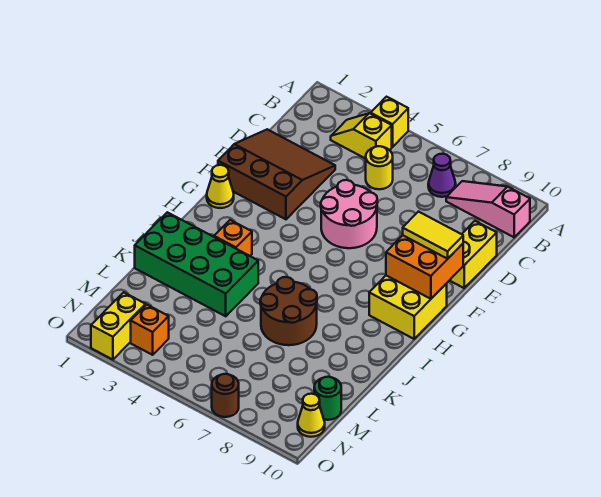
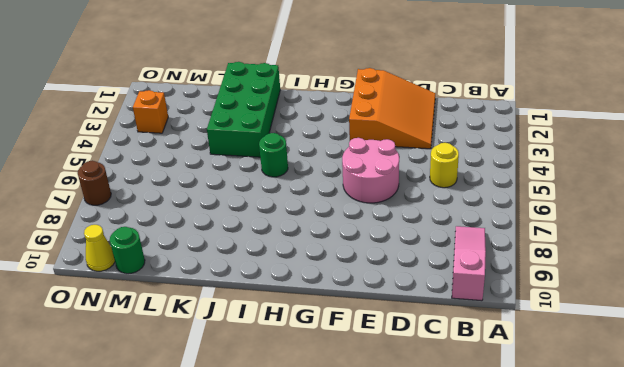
orange 3x3 slope [349,68,436,149] -> brown 3x3 slope [218,129,335,219]
green 1x1 round brick [259,133,288,177] -> none
none -> yellow 1x1 brick [371,97,408,147]
none -> yellow 1x2 slope [331,113,392,159]
none -> purple 1x1 cone [428,154,456,197]

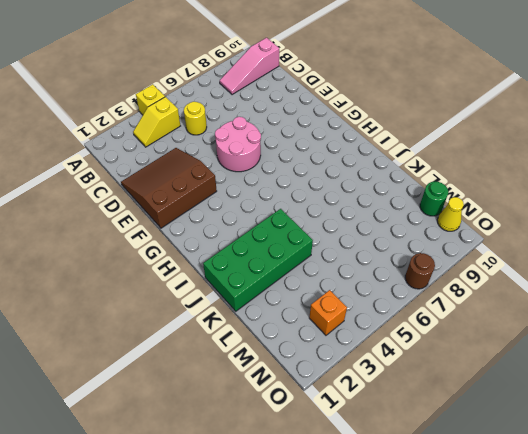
none -> purple 1x1 cone [428,154,456,197]
none -> yellow 1x2 brick [449,221,497,288]
none -> yellow 1x1 cone [207,165,234,208]

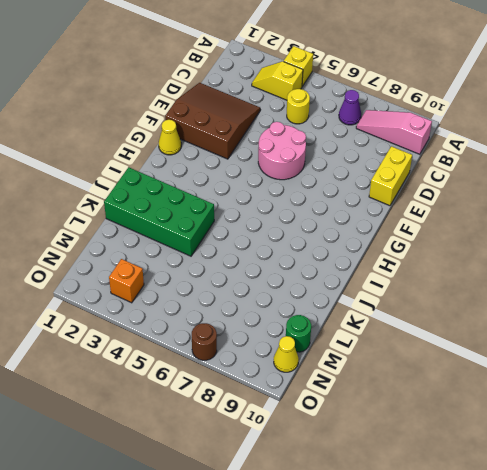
none -> yellow 2x2 brick [369,276,447,339]
none -> orange 1x1 brick [214,220,252,256]
none -> brown 2x2 round brick [260,277,317,345]

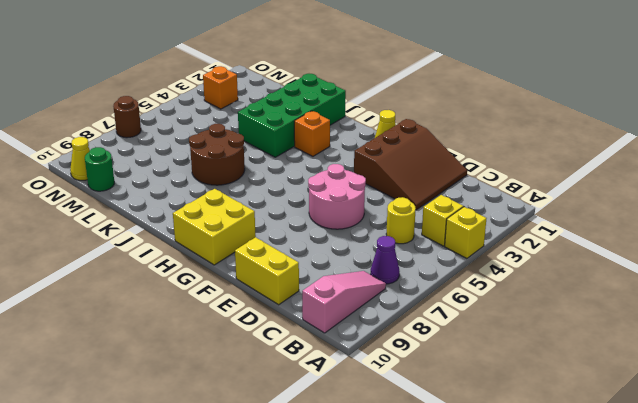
none -> yellow 1x2 brick [91,292,146,360]
none -> orange 2x2 brick [386,235,463,299]
none -> yellow 1x2 tile [403,212,463,259]

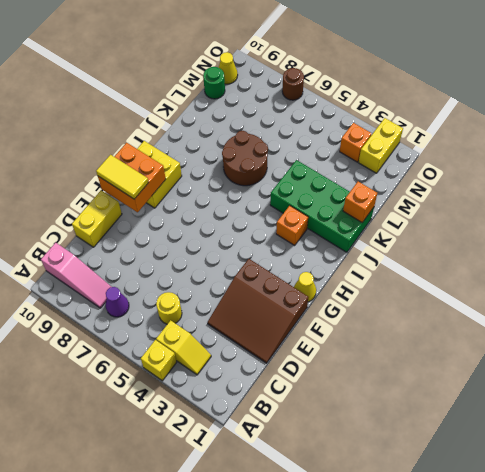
orange 1x1 brick [343,182,377,222] -> none
none -> pink 2x2 round brick [321,180,377,248]

